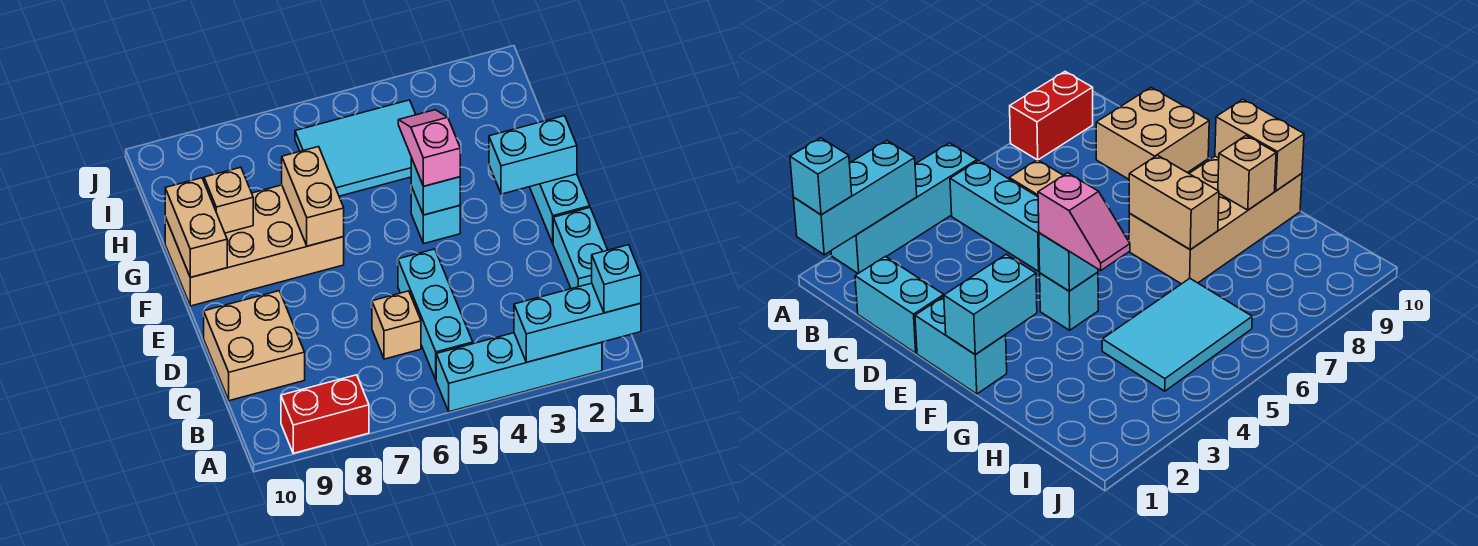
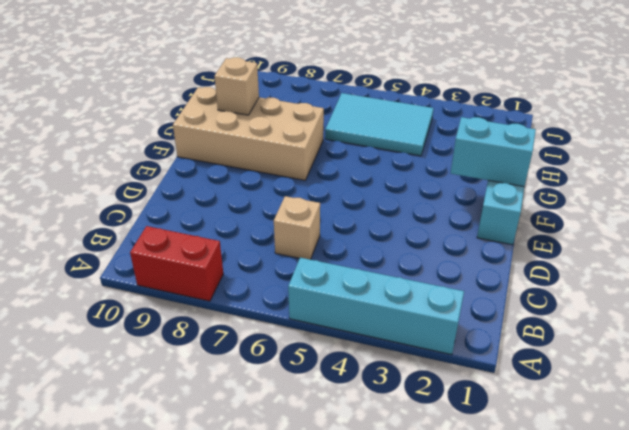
none -> cyan 1x3 brick [398,249,473,379]
none -> cyan 1x2 brick [553,208,608,289]
none -> tan 2x2 brick [204,291,305,401]

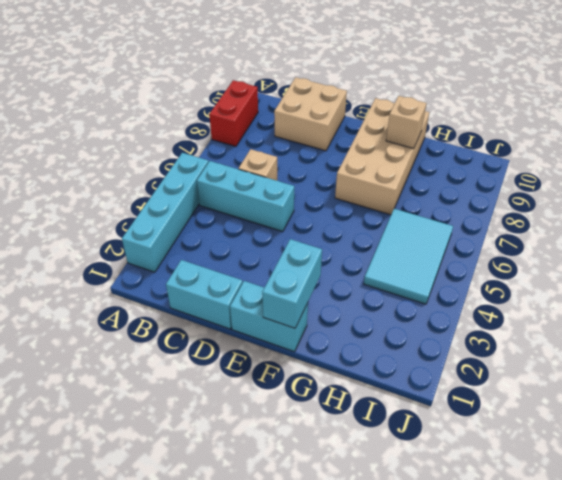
none -> cyan 1x1 brick [411,186,460,244]
none -> cyan 1x3 brick [514,283,641,362]
none -> cyan 1x1 brick [411,158,460,215]

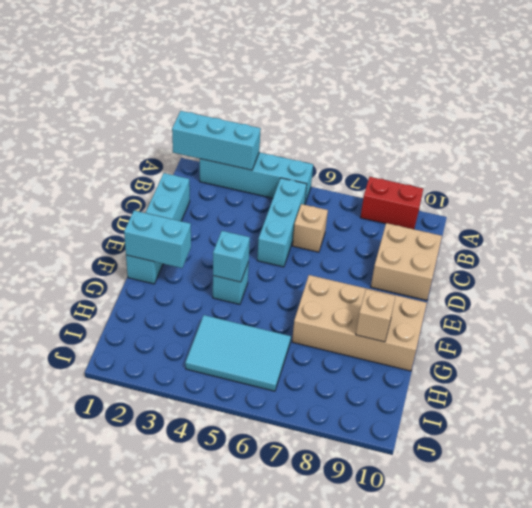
none -> tan 1x2 brick [282,147,344,246]
none -> tan 1x2 brick [165,178,227,277]
none -> cyan 1x1 brick [592,245,641,313]

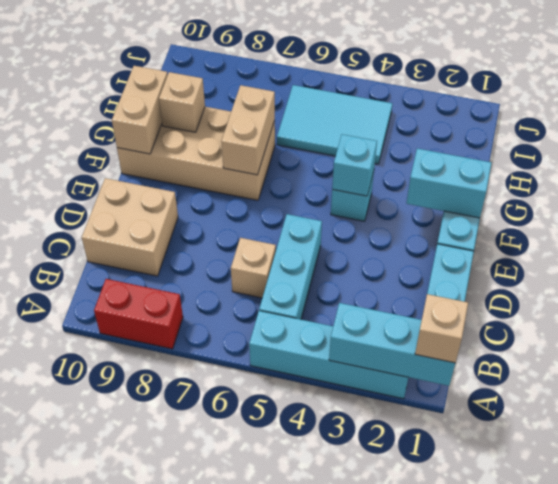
tan 1x1 brick [415,294,468,363] -> cyan 1x1 brick [592,245,641,313]
none -> pink 1x2 slope [398,110,460,186]

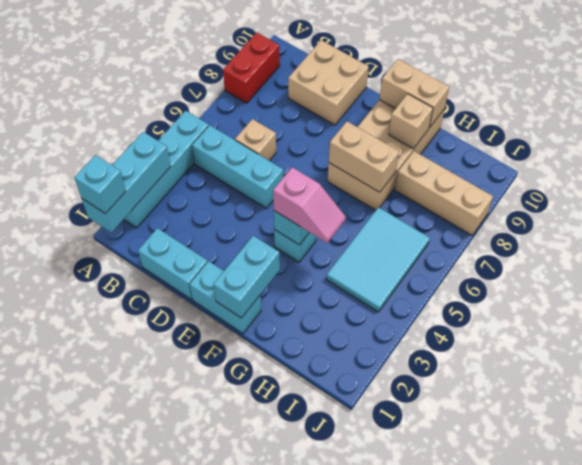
tan 1x3 brick [395,151,493,235] -> none

